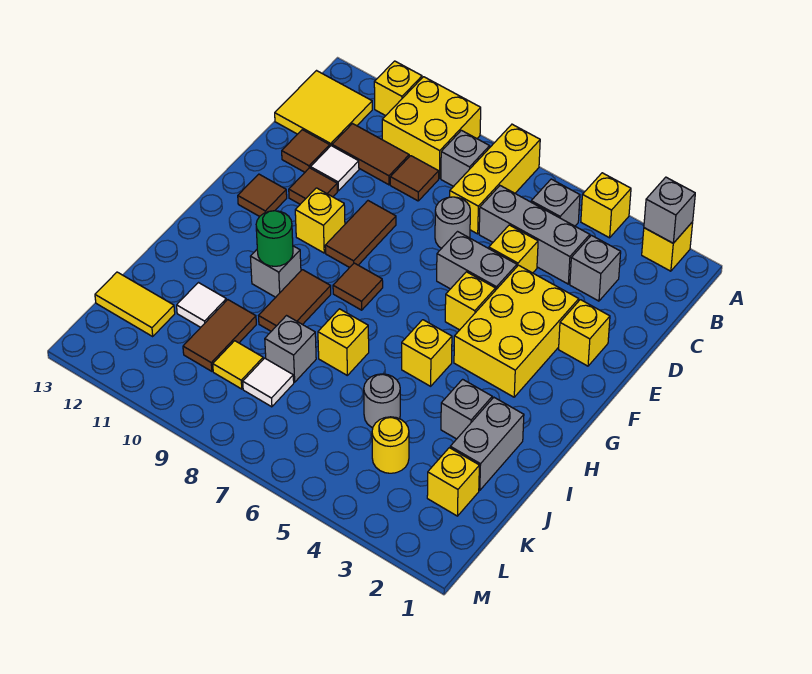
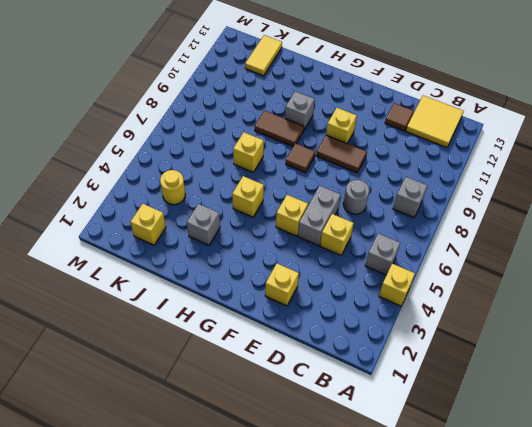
none -> yellow 1x1 brick [642,222,693,271]
none -> yellow 1x3 brick [450,124,540,234]
none -> yellow 2x2 brick [382,77,481,179]
none -> yellow 1x1 brick [374,61,422,116]

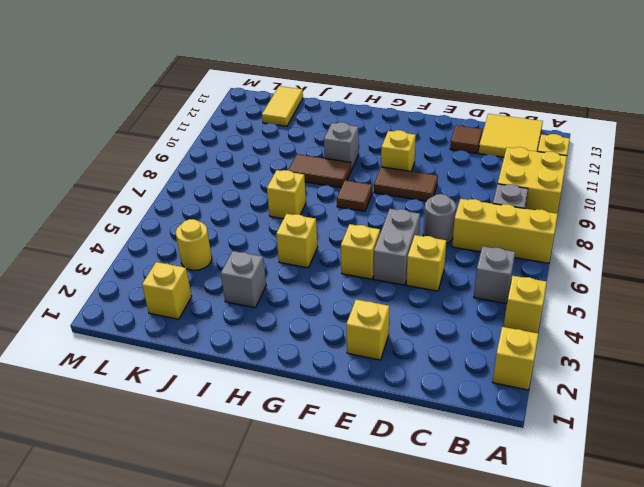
none -> grey 1x1 brick [570,235,621,301]
none -> grey 1x3 brick [479,186,590,284]
none -> brown 1x1 tile [390,156,439,201]
none -> brown 1x2 tile [332,124,409,185]

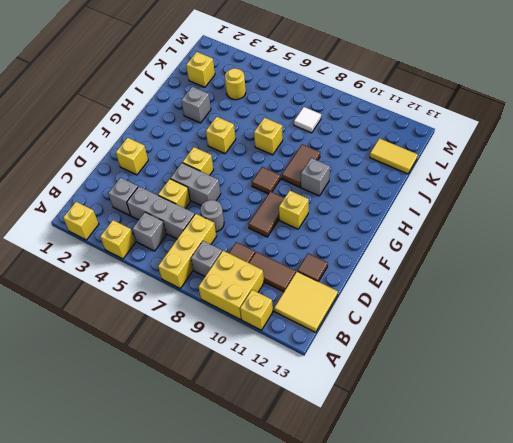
none -> white 1x1 tile [311,146,359,191]
none -> yellow 2x3 brick [454,265,579,397]
none -> brown 1x1 tile [289,168,337,204]
none -> brown 1x1 tile [238,174,287,217]

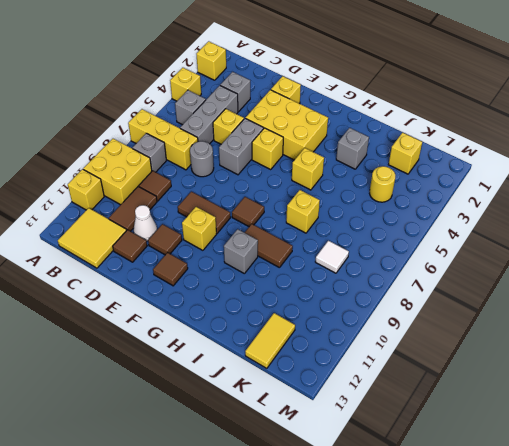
white 1x1 cone [133,205,157,241] -> white 1x1 tile [311,146,359,191]
none -> grey 1x2 brick [450,398,524,490]
none -> grey 1x1 round brick [364,374,400,428]
none -> grey 1x1 brick [265,316,316,382]
none -> brown 1x2 tile [183,300,256,371]

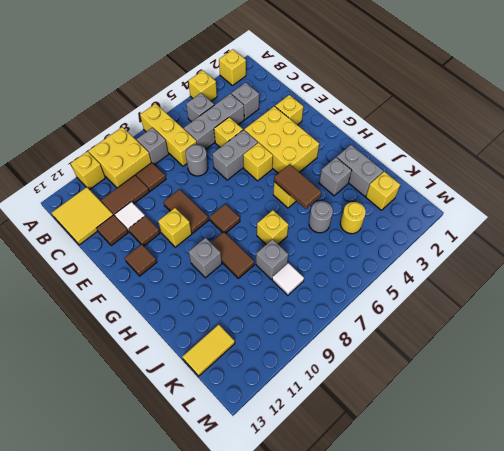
brown 1x2 tile [274,164,322,209] -> brown 1x2 tile moved to [183,300,256,371]
none -> white 1x1 tile [177,283,226,327]
none -> yellow 1x1 tile [213,341,263,389]
none -> grey 1x1 brick [644,177,695,243]
none -> green 1x1 round brick [256,211,293,266]

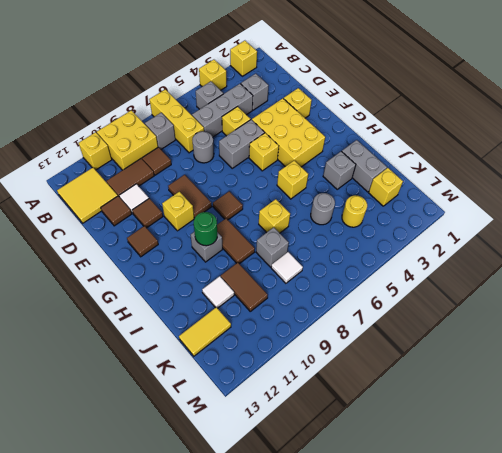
none -> yellow 1x1 tile [213,341,263,389]
none -> grey 1x1 brick [644,177,695,243]

